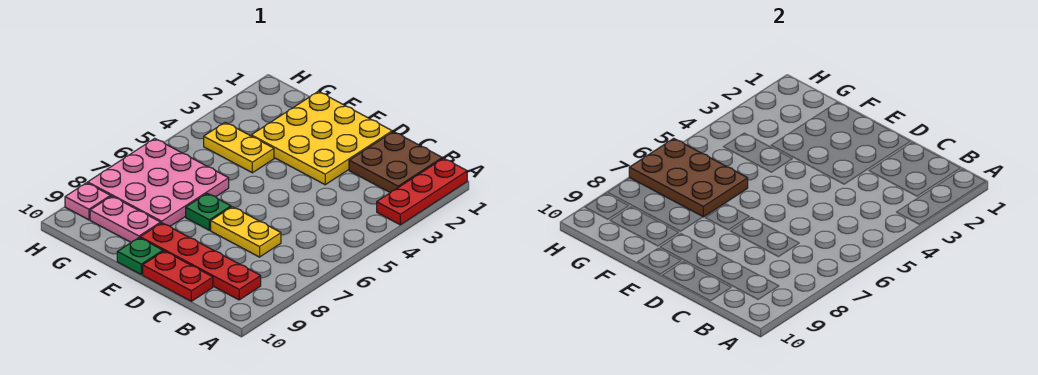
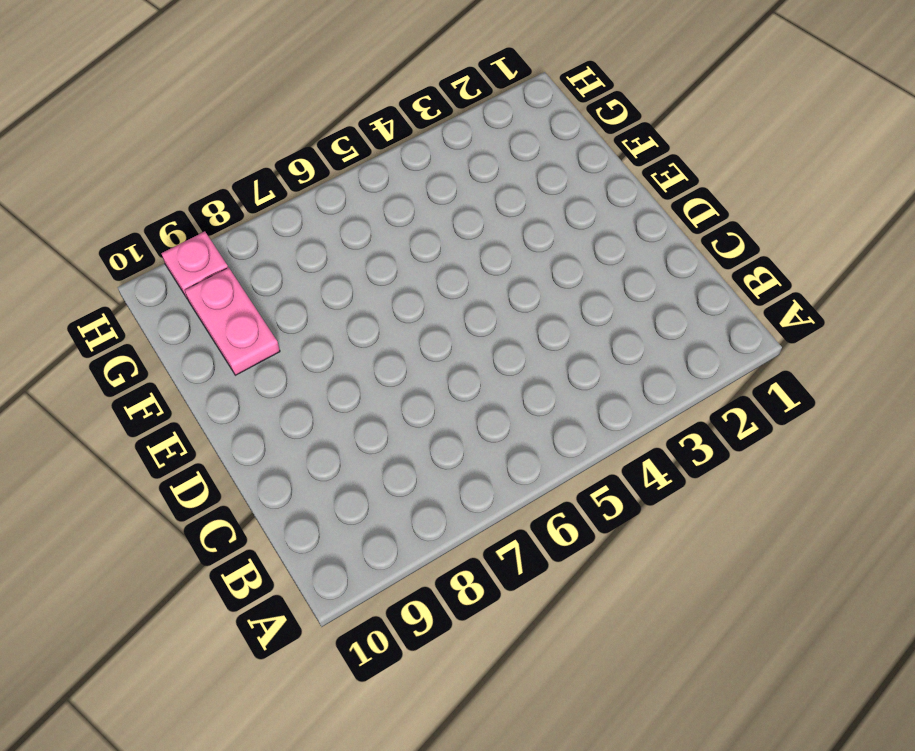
none -> red 1x3 plate [377,158,467,225]
none -> brown 2x2 plate [349,132,442,193]
none -> red 1x4 plate [140,223,261,300]

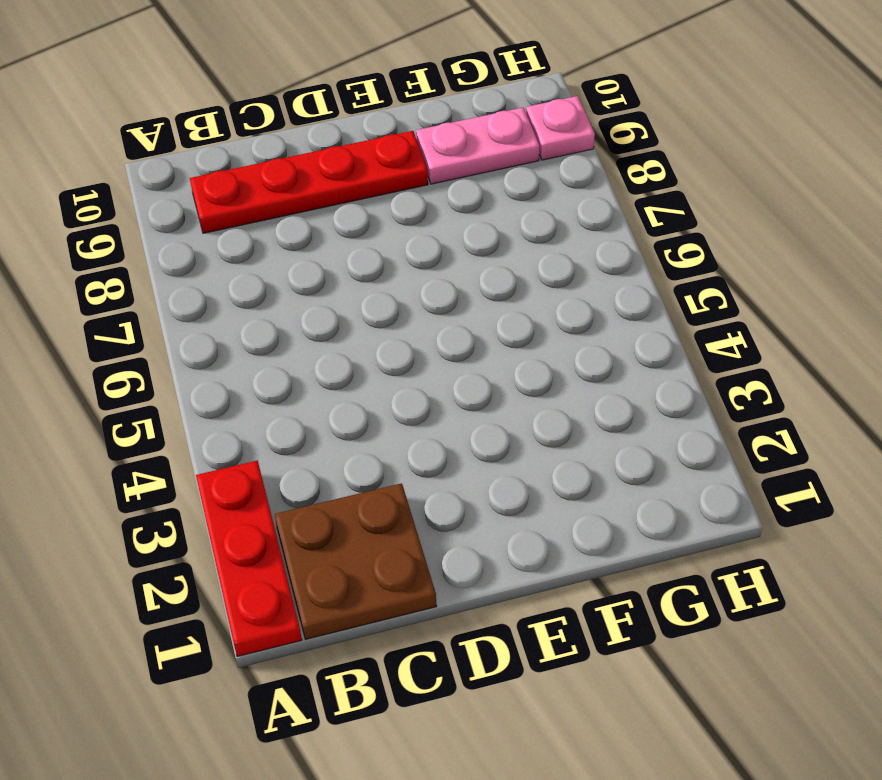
none -> yellow 1x2 plate [211,207,281,257]
none -> red 1x2 plate [143,251,213,301]
none -> yellow 3x3 plate [251,91,392,185]

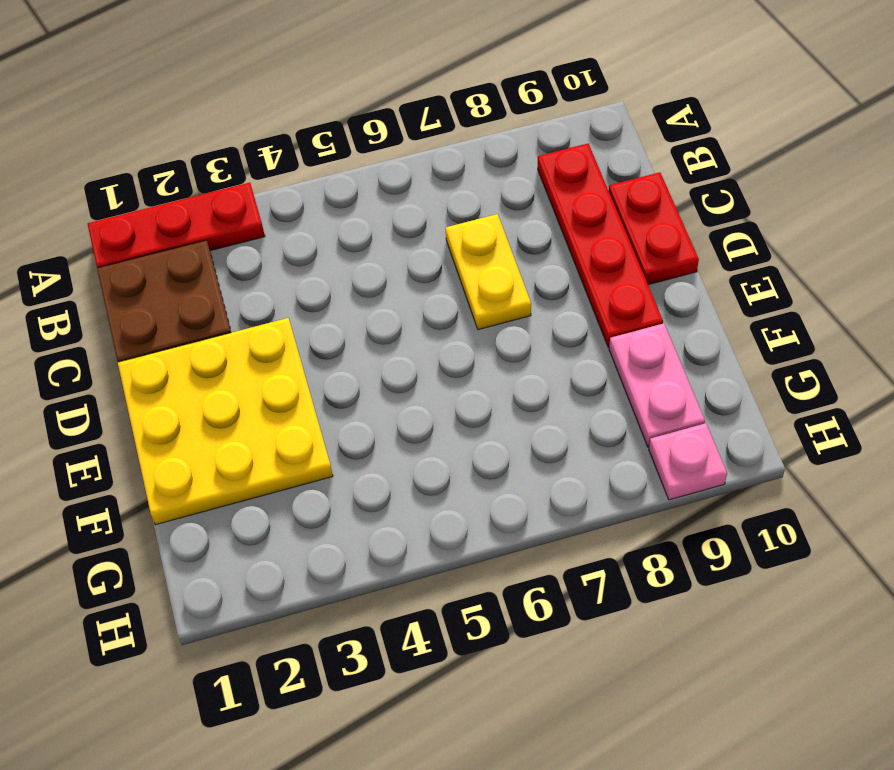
none -> green 1x1 plate [186,193,231,230]
none -> green 1x1 plate [117,238,163,274]
none -> yellow 1x2 plate [204,122,274,173]

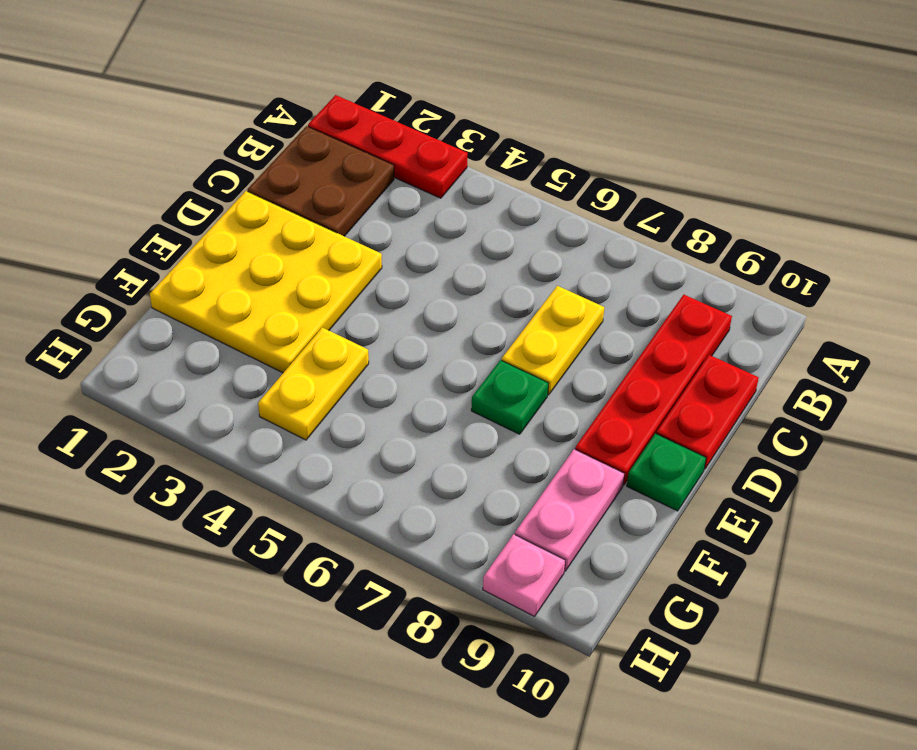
none -> pink 3x3 plate [88,138,229,226]
none -> brown 2x3 plate [629,138,748,217]

